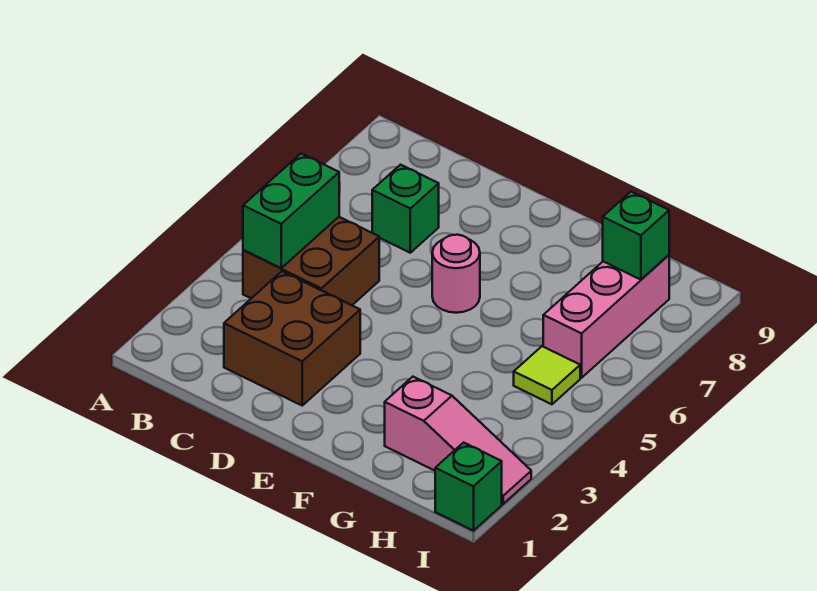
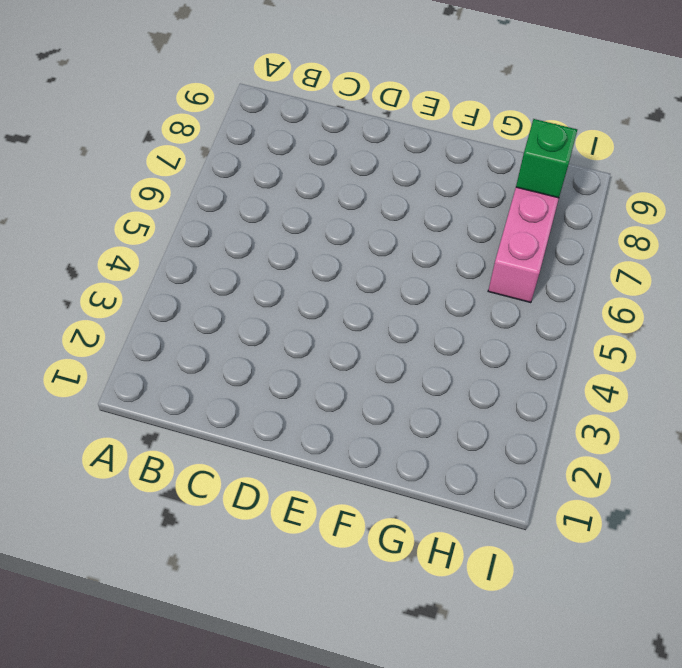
none -> brown 2x2 brick [243,217,379,305]
none -> brown 2x2 brick [224,271,360,405]

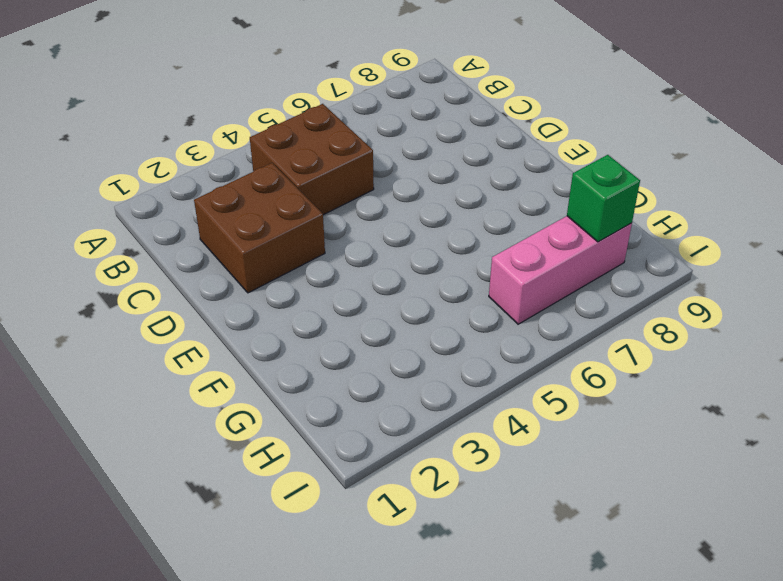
none -> green 1x1 brick [372,165,439,253]
none -> pink 1x1 round brick [432,235,480,313]

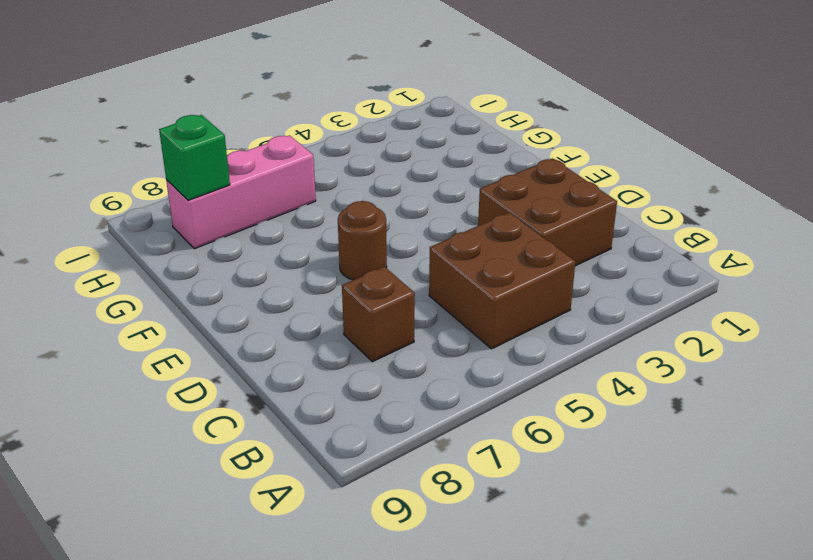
brown 1x1 brick [342,267,415,362] -> green 1x1 brick [372,165,439,253]
brown 1x1 round brick [338,201,387,280] -> pink 1x1 round brick [432,235,480,313]
none -> pink 1x3 slope [385,377,531,504]
none -> lime 1x1 tile [514,346,580,404]

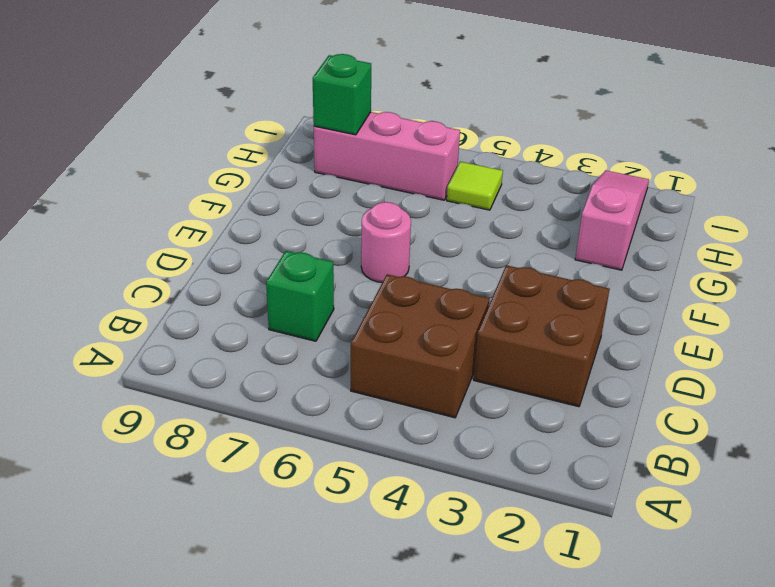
none -> green 1x1 brick [435,443,502,531]
none -> green 1x2 brick [243,154,339,268]

